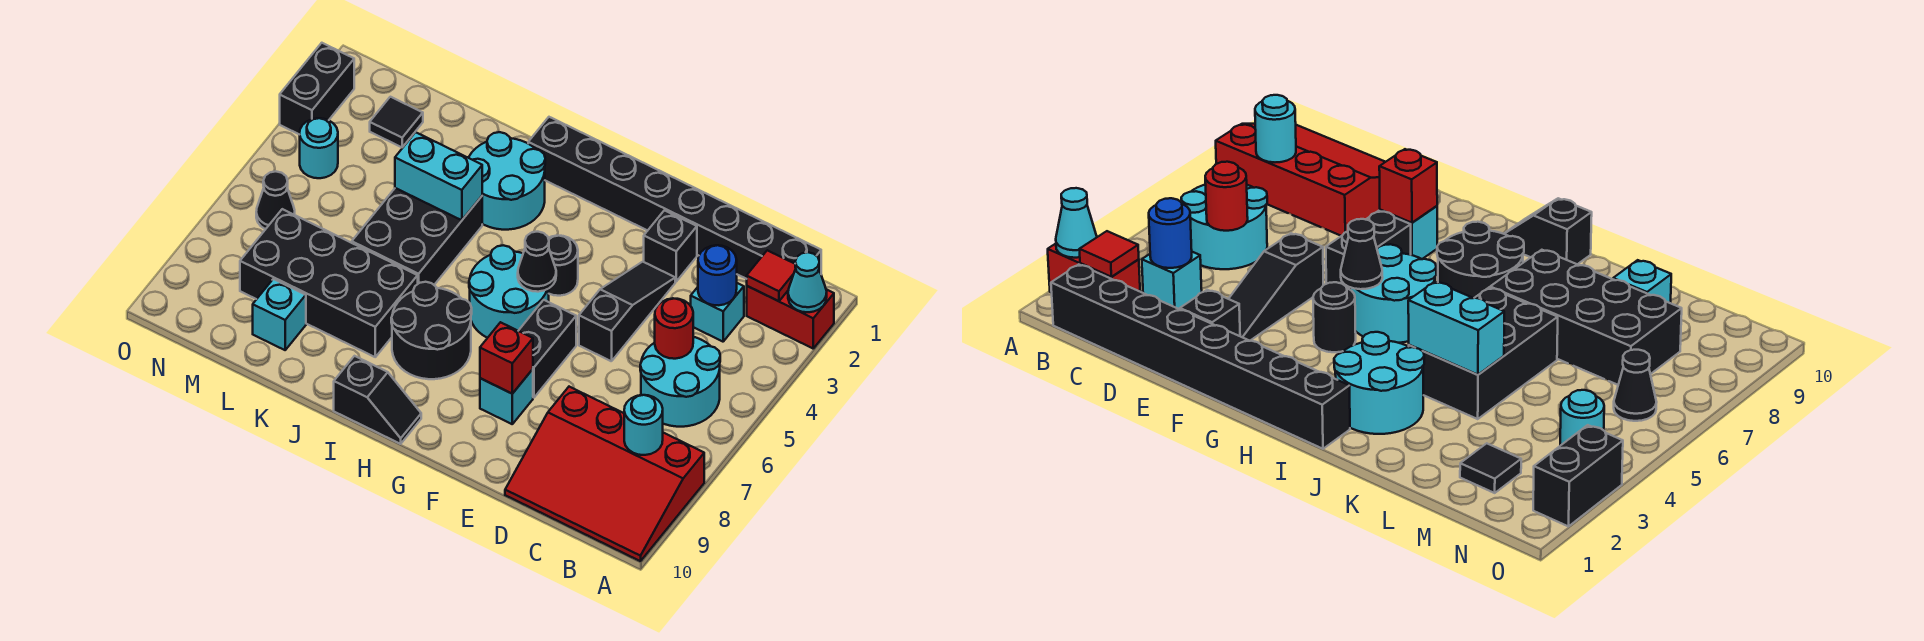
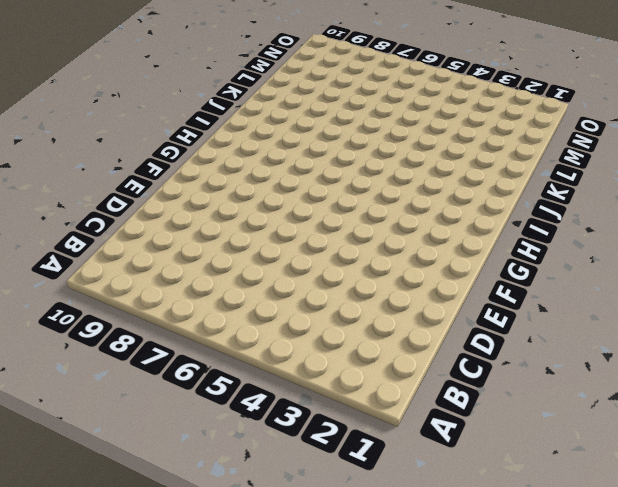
none -> red 1x2 brick [747,286,834,348]
none -> red 3x4 slope [505,387,704,561]
none -> black 1x8 brick [528,117,821,279]

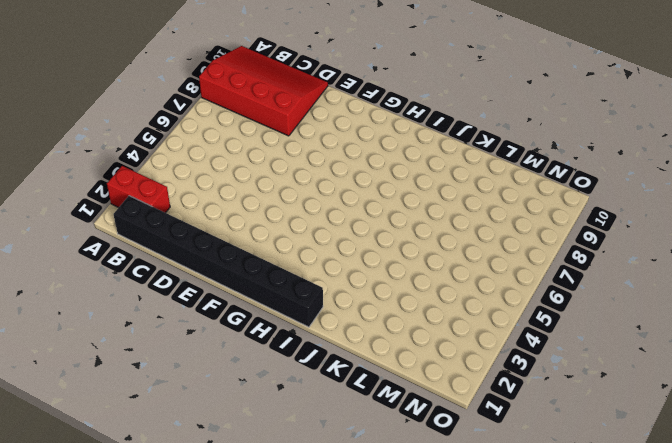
none -> cyan 2x2 round brick [640,337,720,427]
none -> cyan 1x1 brick [691,283,744,342]
none -> black 1x1 brick [644,210,697,281]

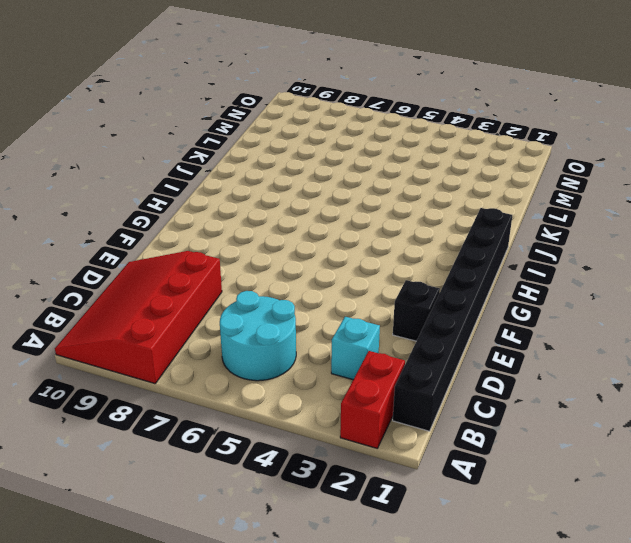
none -> black 1x3 slope [579,262,675,361]
none -> black 1x2 brick [519,300,576,398]
none -> cyan 1x1 brick [480,369,533,424]

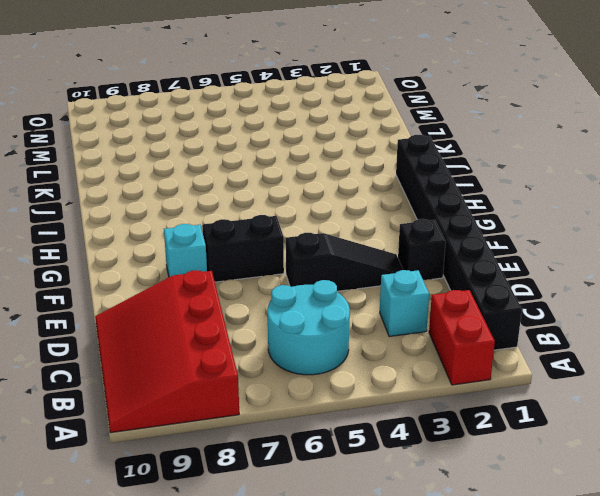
none -> black 1x1 round brick [548,236,578,296]
none -> cyan 2x2 round brick [469,245,549,338]
none -> black 2x2 round brick [391,282,472,379]

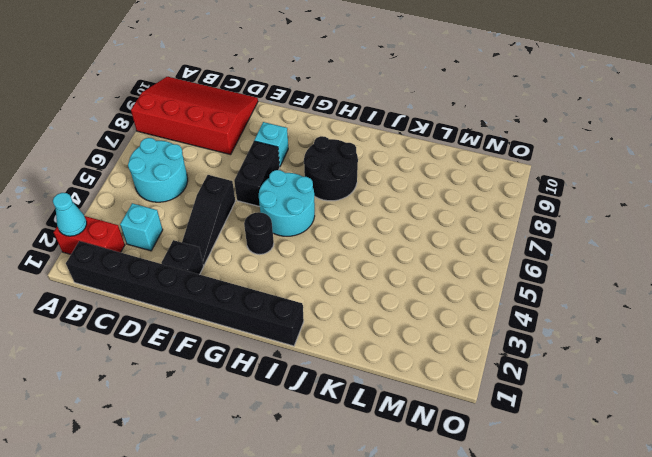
none -> black 1x2 slope [334,356,421,444]
none -> cyan 2x2 round brick [469,132,545,230]
none -> black 2x3 brick [352,188,482,285]

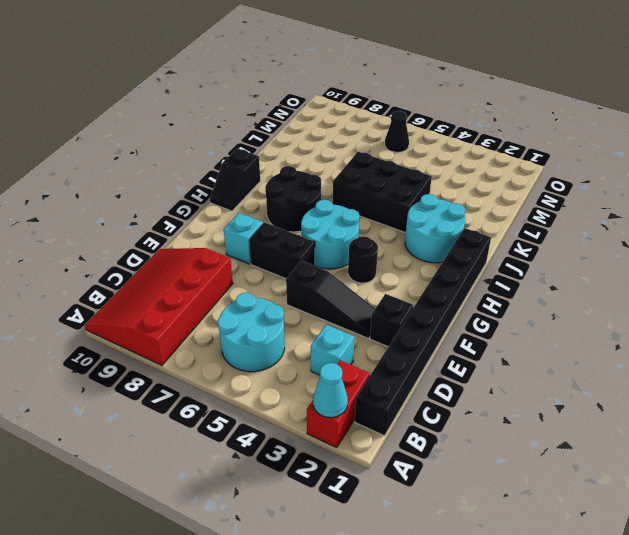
none -> black 2x4 brick [240,209,418,357]
none -> cyan 1x1 brick [253,279,306,350]
none -> black 1x1 tile [370,97,423,147]

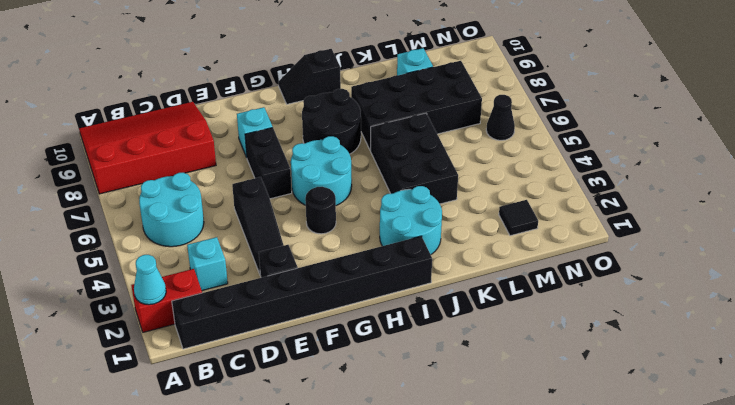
none -> cyan 1x1 round brick [300,118,338,178]
none -> black 1x2 brick [280,43,354,135]
none -> red 1x1 tile [747,250,796,301]

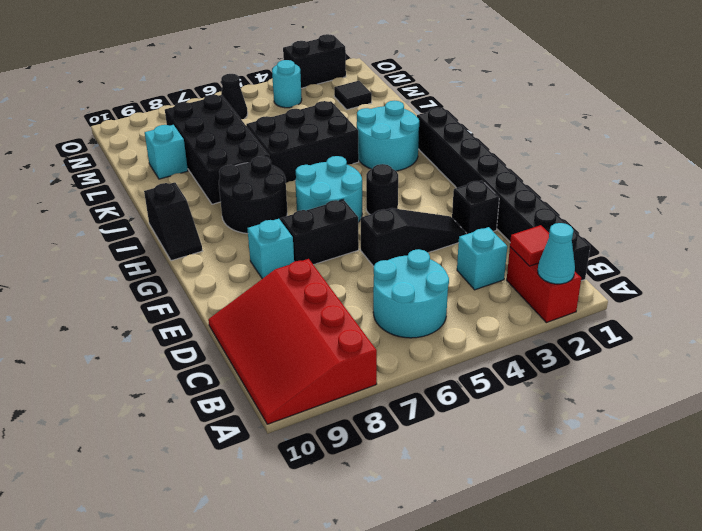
none -> cyan 1x1 round brick [624,395,663,455]
none -> blue 1x1 round brick [698,245,737,305]
none -> red 1x1 round brick [655,298,693,359]

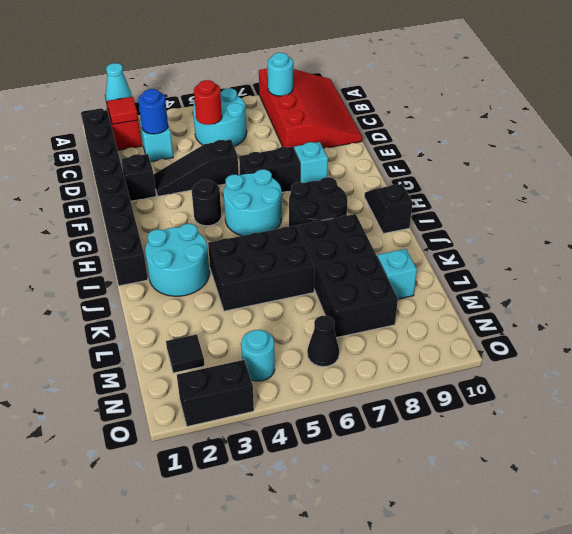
none -> red 1x1 brick [480,322,533,394]
none -> black 1x1 cone [518,232,556,292]
none -> cyan 1x2 brick [395,132,482,220]

